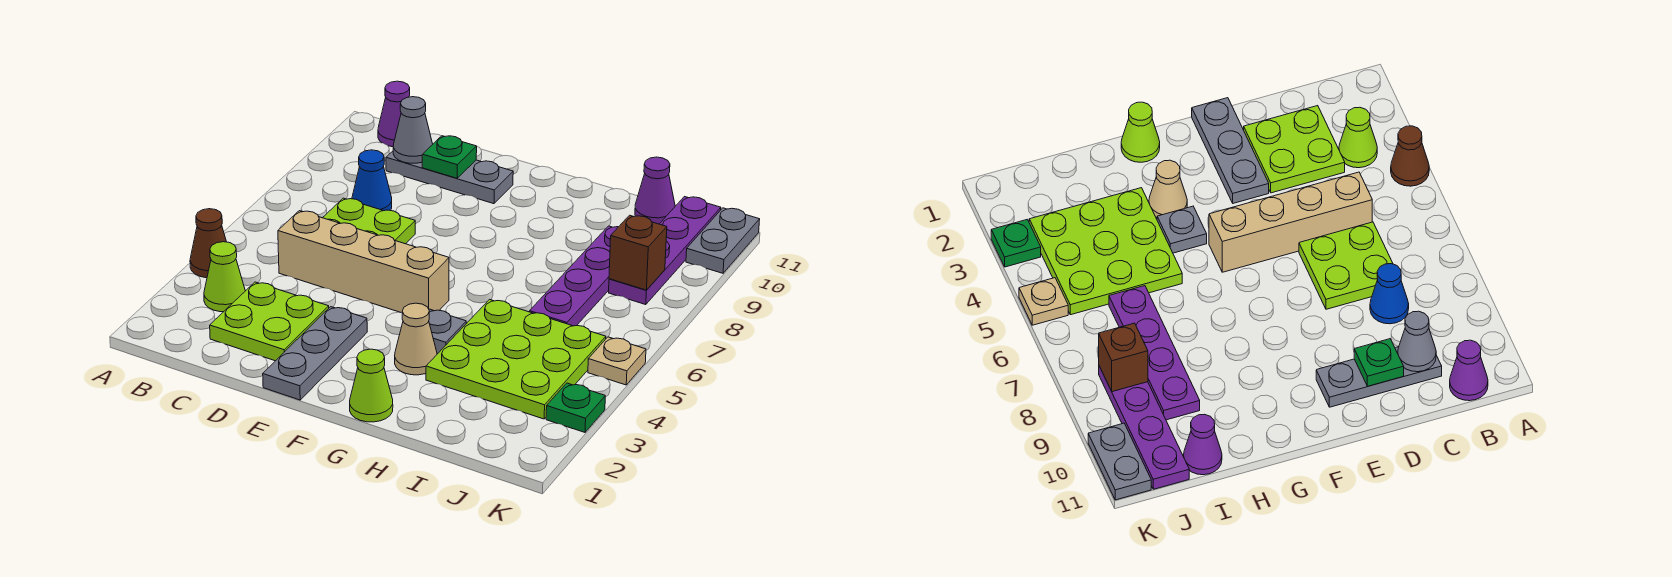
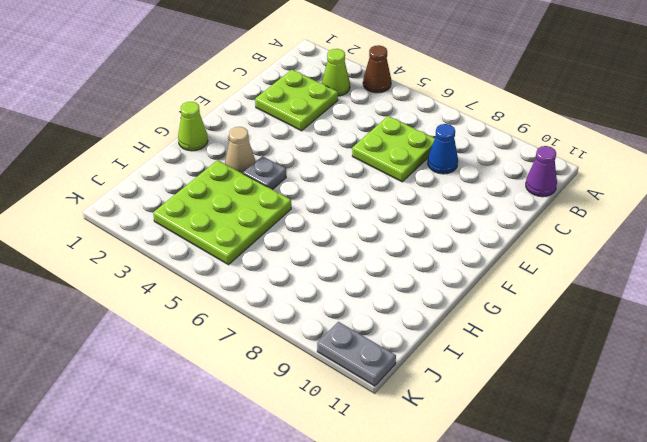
none -> tan 1x4 brick [278,211,449,313]
none -> grey 1x3 plate [386,151,513,204]
none -> grey 1x3 plate [263,307,367,400]

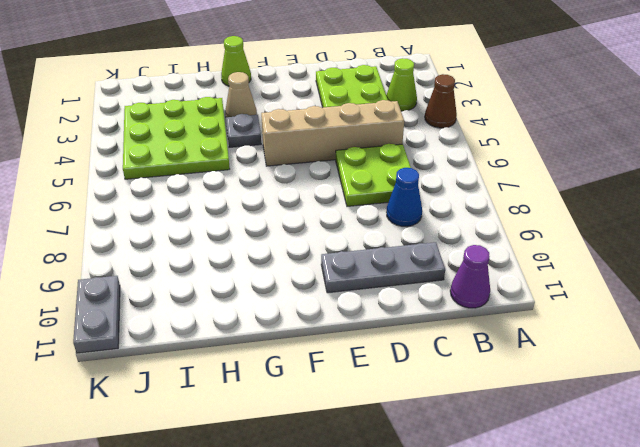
none -> grey 1x3 plate [263,307,367,400]
none -> purple 1x4 plate [529,226,618,326]
none -> purple 1x1 cone [635,157,675,224]

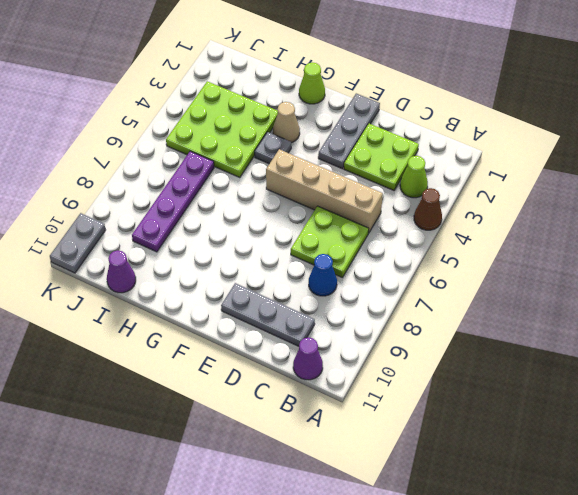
none -> purple 1x4 plate [609,197,721,305]
none -> green 1x1 plate [546,383,605,432]
none -> tan 1x1 plate [588,337,646,385]

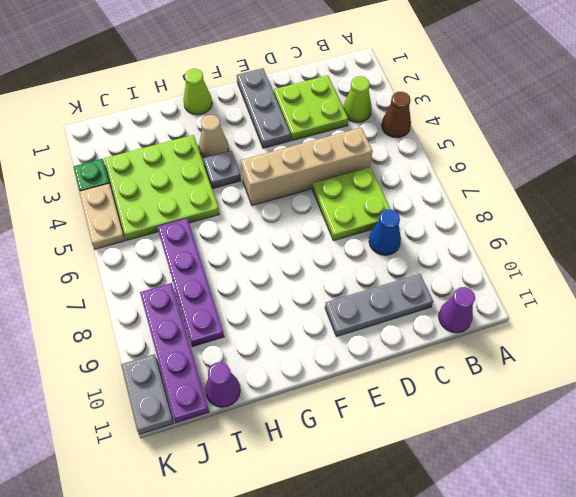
tan 1x2 plate [79,184,125,249] -> tan 1x1 plate [588,337,646,385]
none -> grey 1x1 cone [393,97,433,163]
none -> green 1x1 plate [422,136,477,178]
none -> brown 1x1 brick [609,215,667,290]

